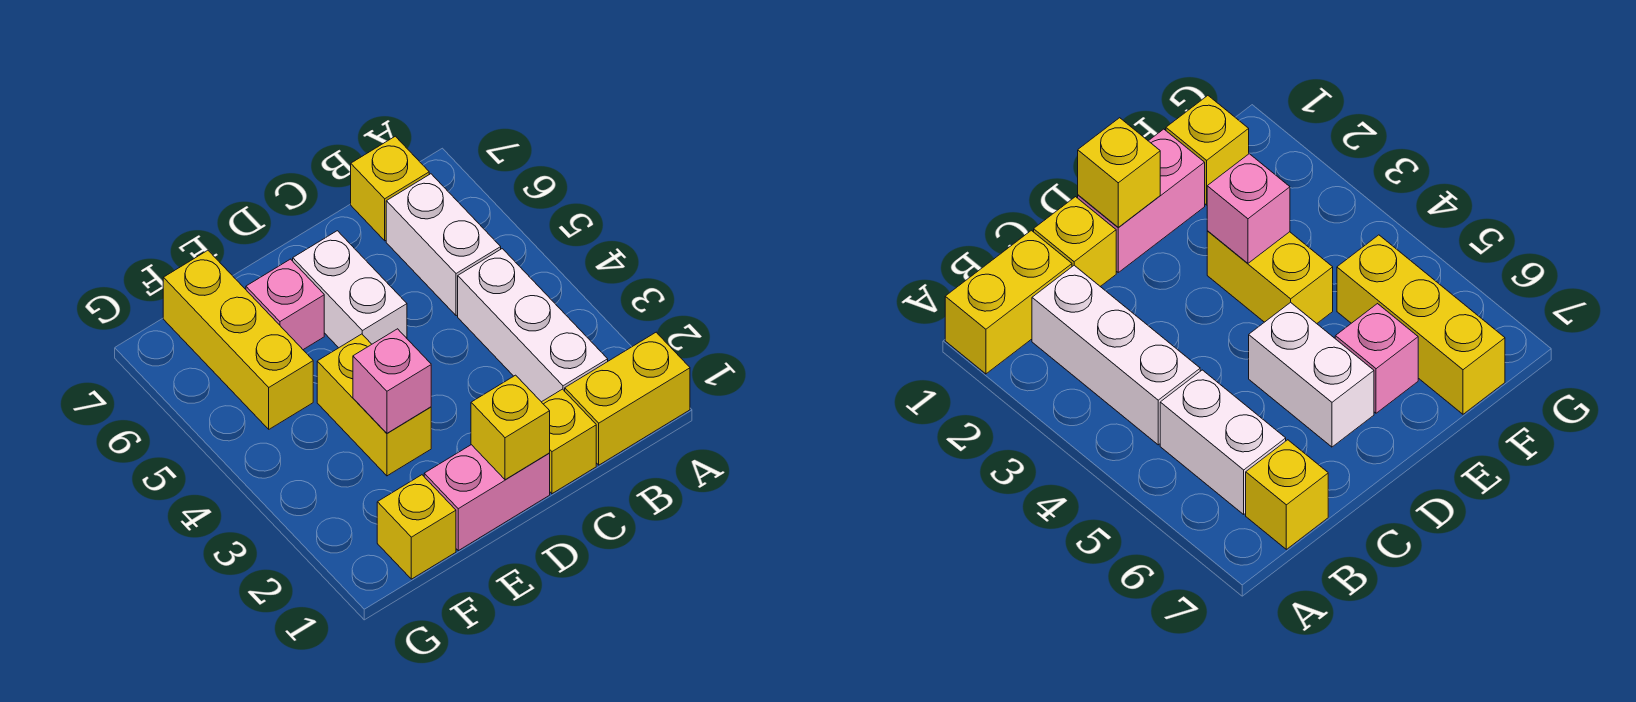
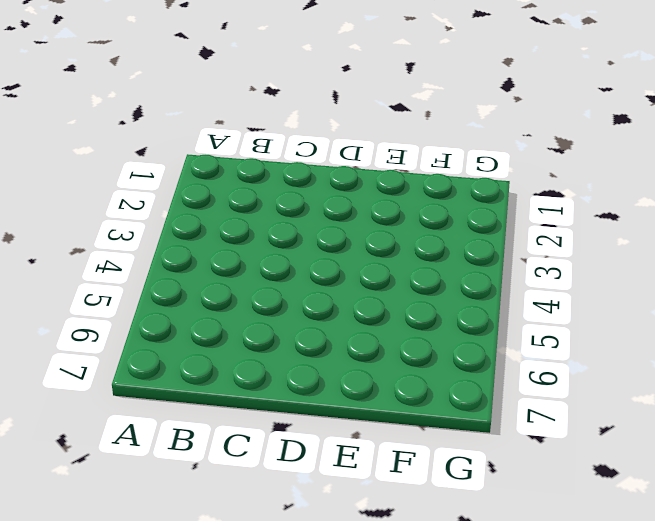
none -> yellow 1x2 brick [565,332,690,465]
none -> white 1x3 brick [458,249,608,402]
none -> white 1x2 brick [386,174,501,316]

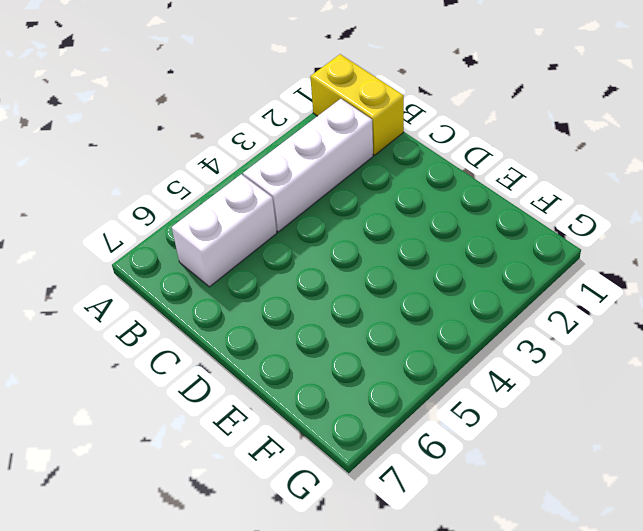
none -> yellow 1x1 brick [351,136,429,241]
none -> yellow 1x1 brick [542,389,596,494]
none -> pink 1x2 brick [424,445,550,551]

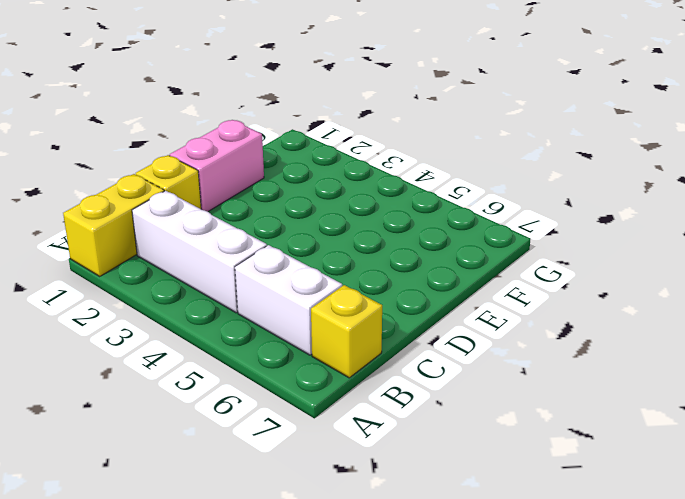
none -> white 1x2 brick [293,231,407,348]
none -> yellow 1x2 brick [317,334,431,476]
none -> pink 1x1 brick [246,259,324,350]

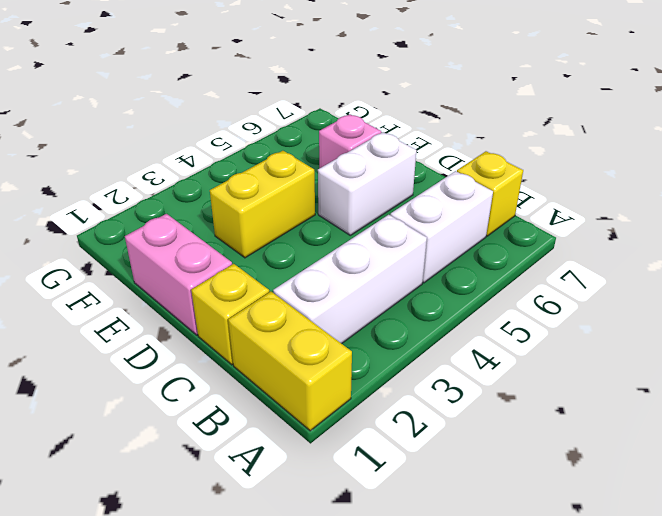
none -> yellow 1x1 brick [377,475,456,579]
none -> yellow 1x3 brick [163,250,313,429]
none -> yellow 1x1 brick [471,375,550,480]

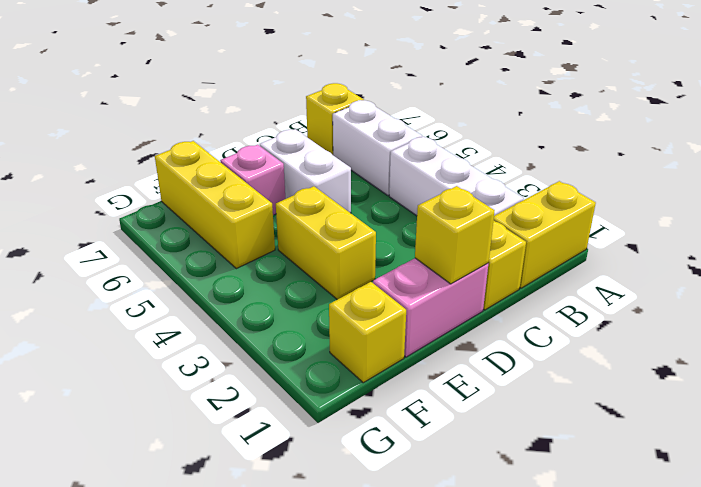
none -> pink 1x1 brick [353,329,431,433]

